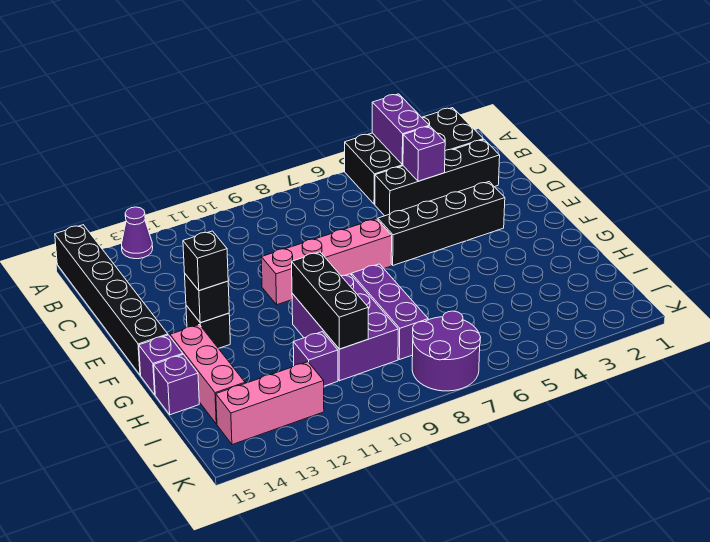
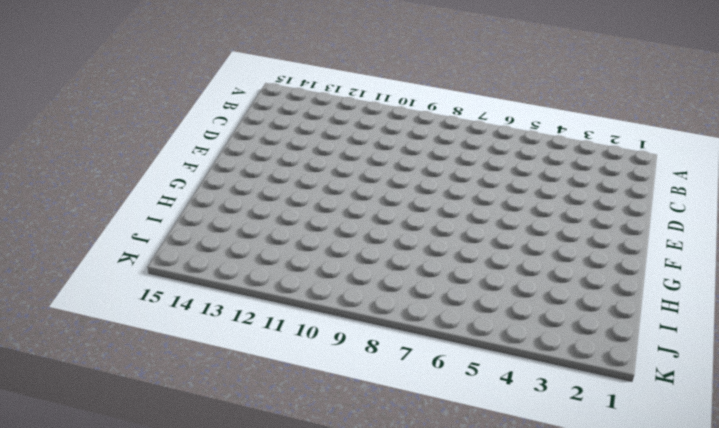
none -> black 2x4 brick [345,108,483,204]
none -> purple 1x1 cone [122,207,153,259]
none -> black 1x6 brick [55,225,168,375]

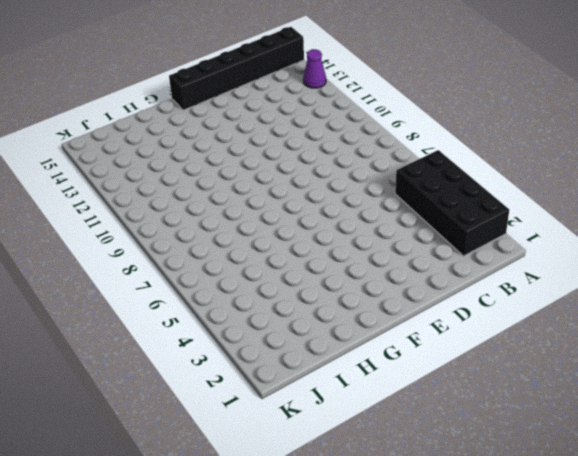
none -> black 1x4 brick [375,140,500,216]
none -> black 1x4 brick [378,182,505,265]
none -> pink 1x4 brick [261,219,392,305]

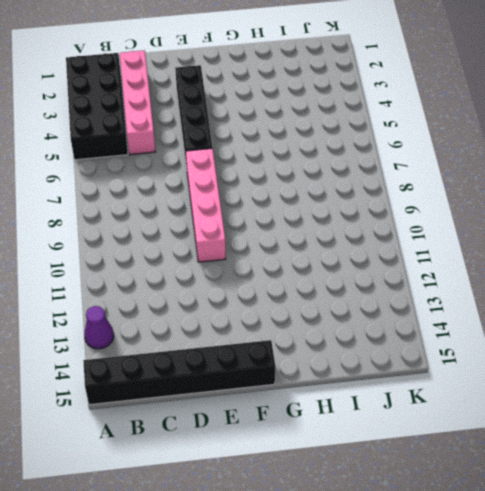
pink 1x4 brick [120,50,155,154] -> black 1x4 brick [375,140,500,216]
none -> black 1x1 brick [186,305,230,348]
none -> purple 1x3 brick [352,264,428,360]
none -> purple 2x3 brick [292,274,398,381]

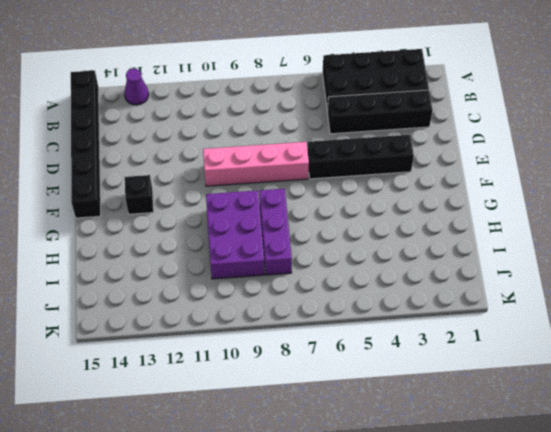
none -> pink 1x3 brick [170,325,245,424]
none -> purple 1x1 brick [139,335,183,395]
none -> purple 1x1 brick [154,354,199,415]

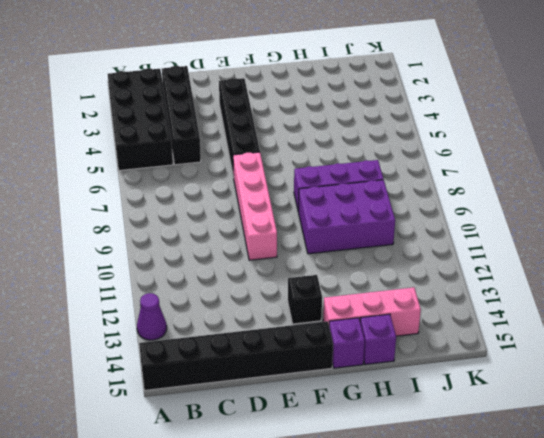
none -> purple 1x1 brick [293,332,338,386]
none -> purple 2x2 round brick [412,311,481,391]
none -> pink 1x3 brick [216,362,324,445]

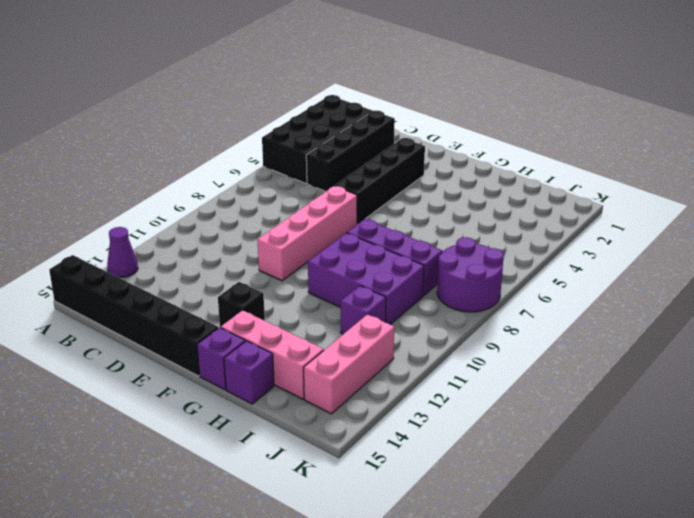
none -> purple 1x2 brick [372,94,429,165]
none -> purple 1x1 brick [403,126,445,181]
none -> black 1x1 brick [185,274,229,323]

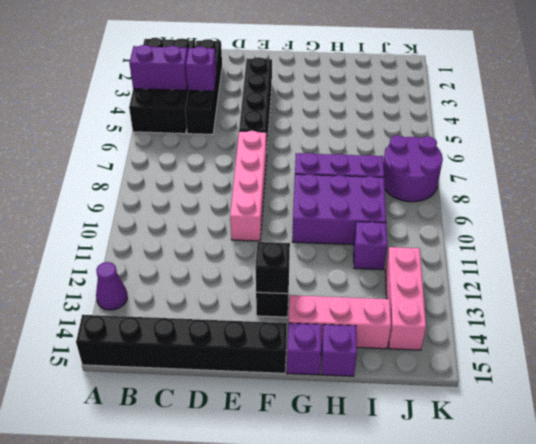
none -> black 1x3 brick [292,252,368,349]
none -> black 1x1 brick [183,231,228,291]

